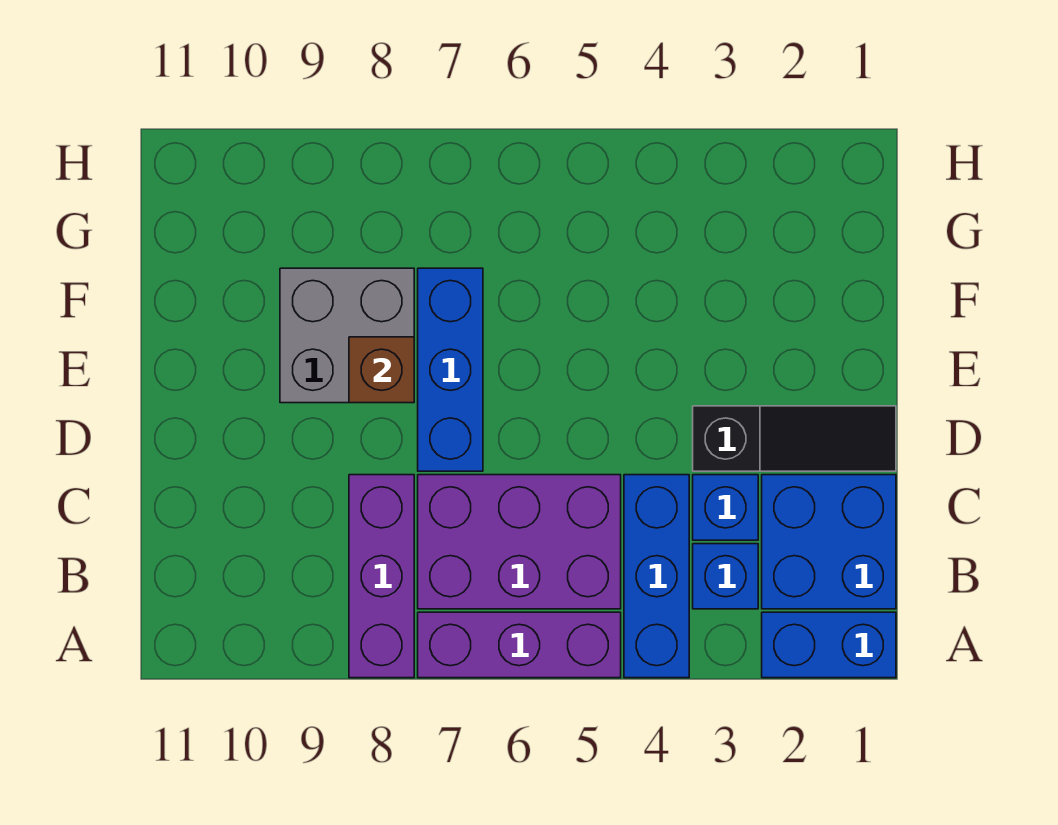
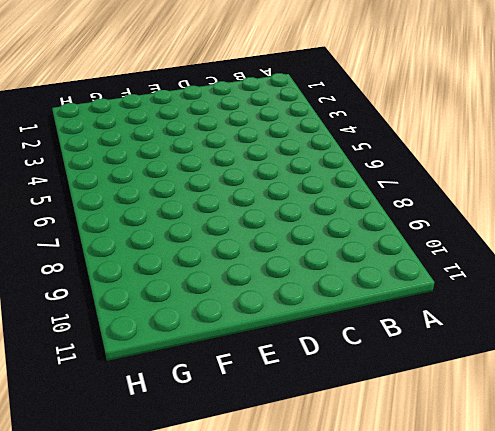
none -> blue 1x2 brick [762,612,896,678]
none -> blue 1x3 brick [624,475,689,678]
none -> purple 1x3 brick [418,612,621,678]

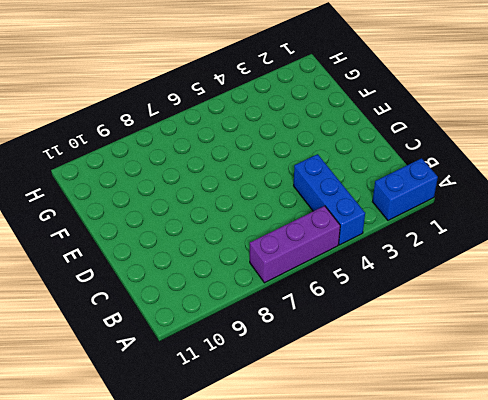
none -> purple 1x3 brick [349,475,414,678]
none -> blue 2x2 brick [762,475,896,609]
none -> blue 1x1 brick [693,544,758,609]

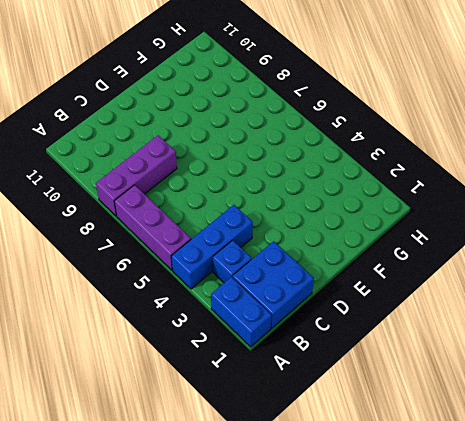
none -> purple 2x3 brick [418,475,621,609]
none -> blue 1x1 brick [693,475,758,540]
none -> black 1x3 slope [693,406,896,471]

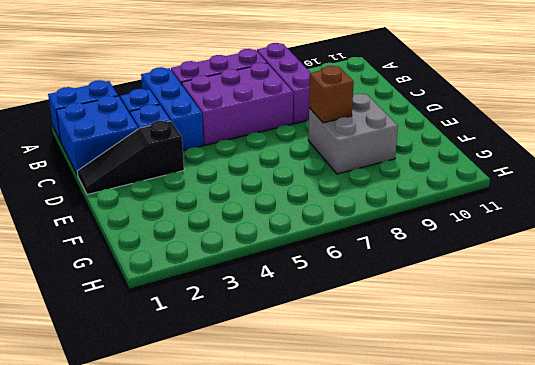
none -> blue 1x3 brick [418,268,483,471]

